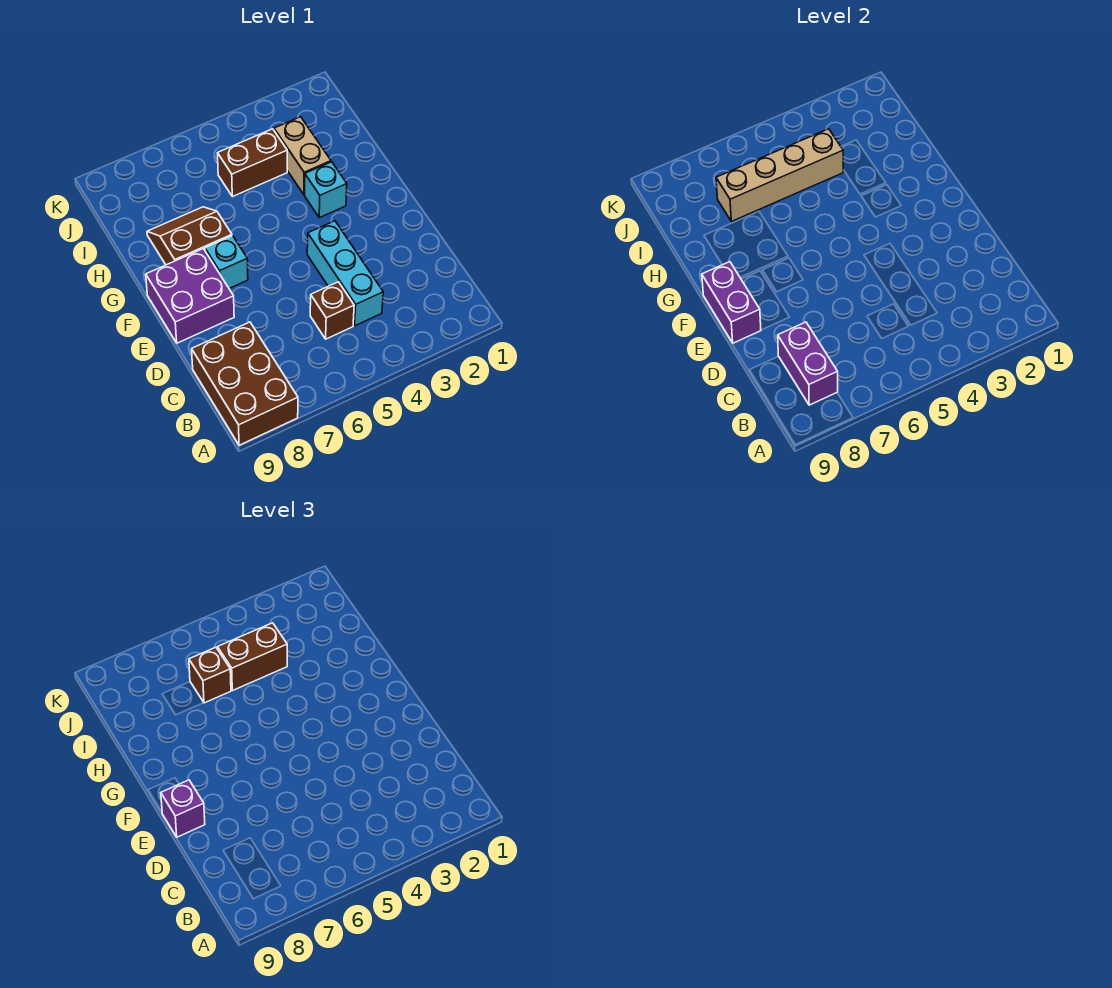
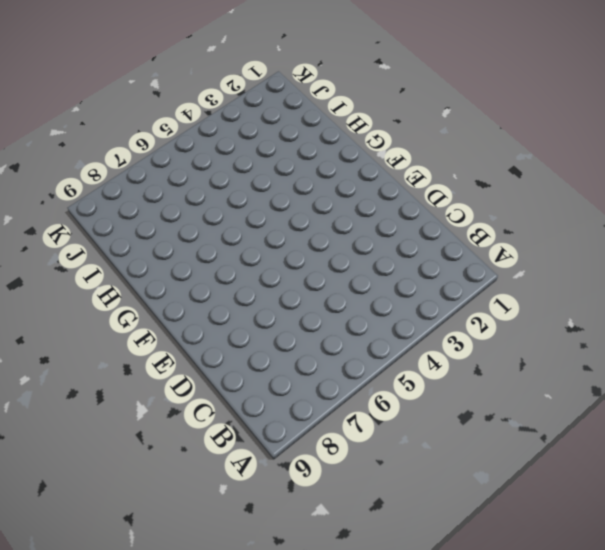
none -> brown 2x3 brick [192,322,298,445]
none -> cyan 1x3 brick [307,221,383,326]
none -> brown 1x1 brick [310,282,354,339]

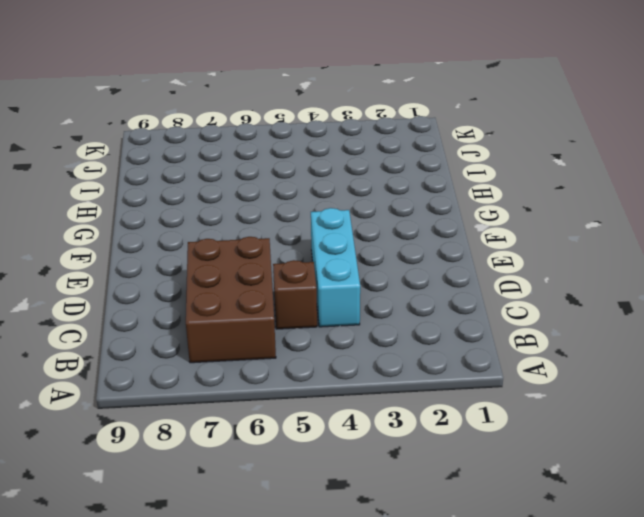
brown 2x3 brick [186,237,276,363] -> brown 2x3 brick moved to [192,322,298,445]
none -> purple 2x2 brick [146,249,234,343]
none -> cyan 1x1 brick [205,236,248,288]
none -> cyan 1x1 brick [305,162,347,218]

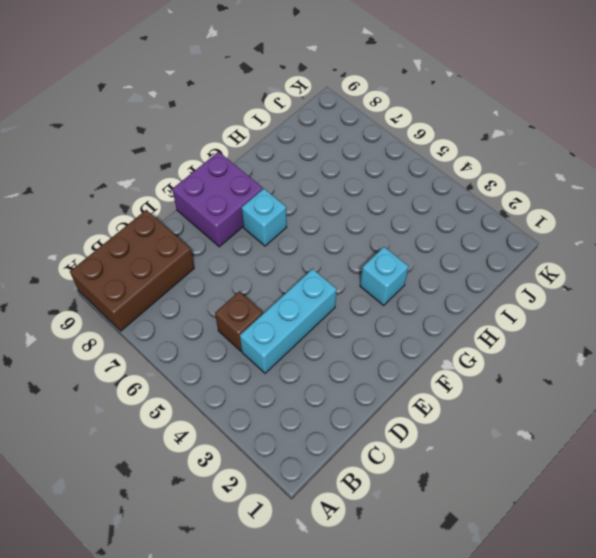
none -> brown 2x2 slope [147,207,232,265]
none -> tan 1x2 brick [274,117,331,195]
none -> brown 1x2 brick [218,129,287,197]

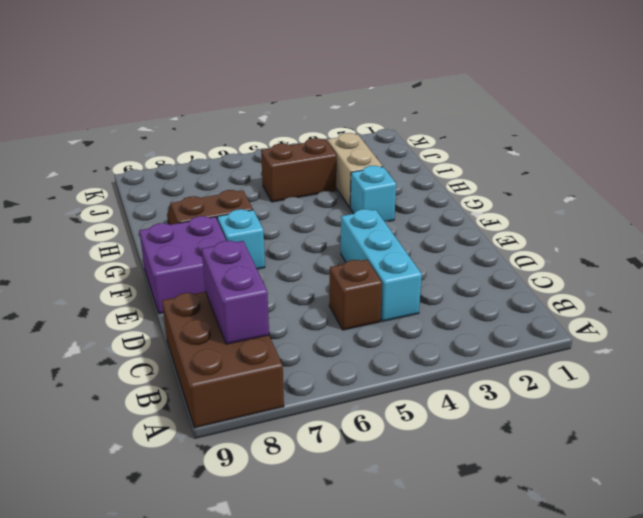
none -> purple 1x2 brick [702,262,761,343]
none -> tan 1x4 brick [716,129,843,221]
none -> purple 1x1 brick [161,780,205,837]

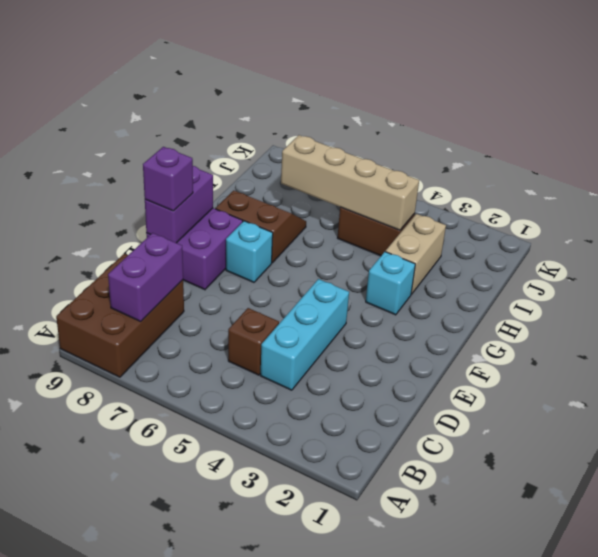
none -> brown 1x2 brick [218,623,287,691]
none -> brown 1x1 brick [189,647,231,703]

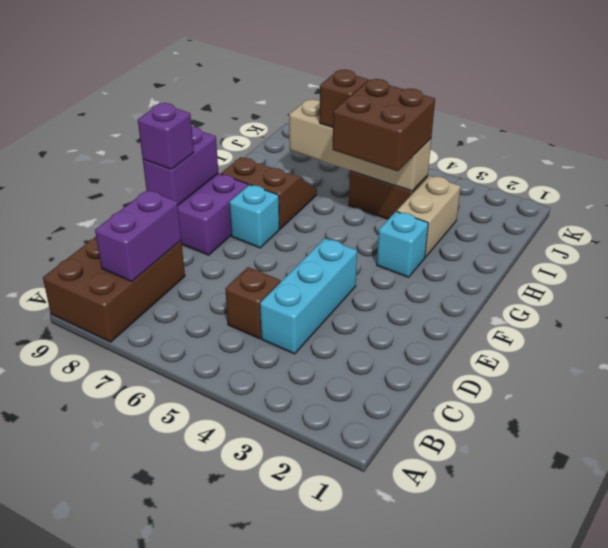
brown 2x2 brick [333,79,435,171] -> brown 1x2 brick [218,623,287,691]

